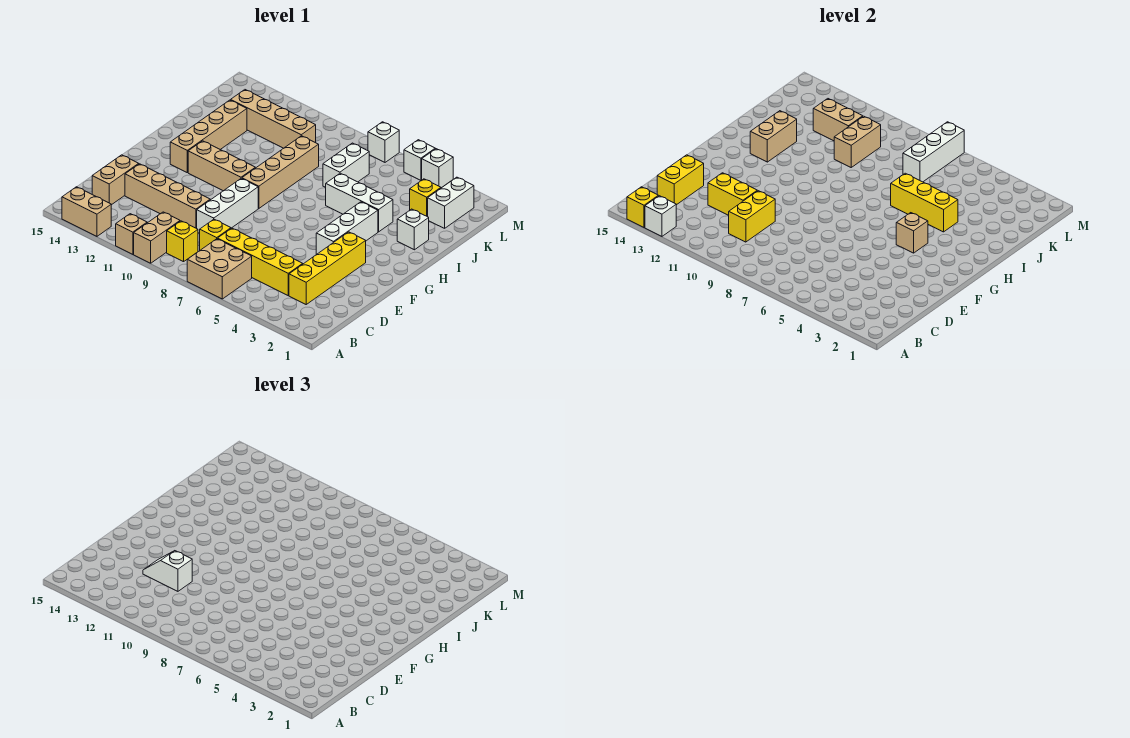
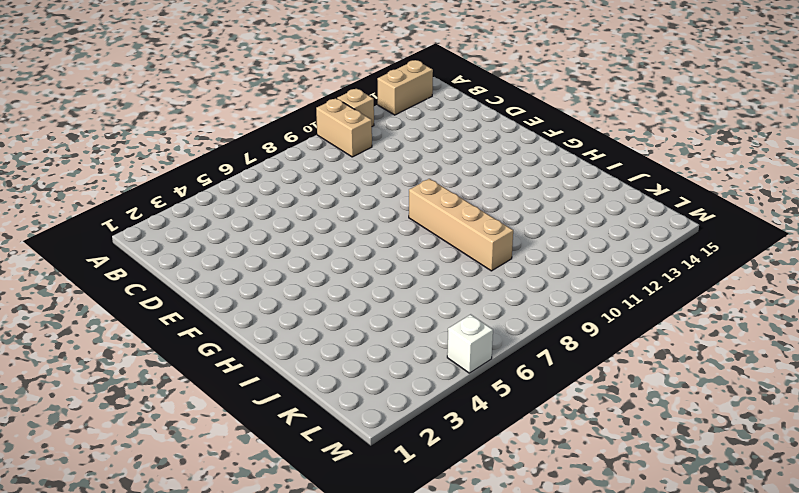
none -> tan 2x2 brick [187,239,252,299]
none -> yellow 1x1 brick [167,221,198,262]
none -> yellow 1x4 brick [289,232,366,304]
none -> yellow 1x4 brick [218,228,302,295]

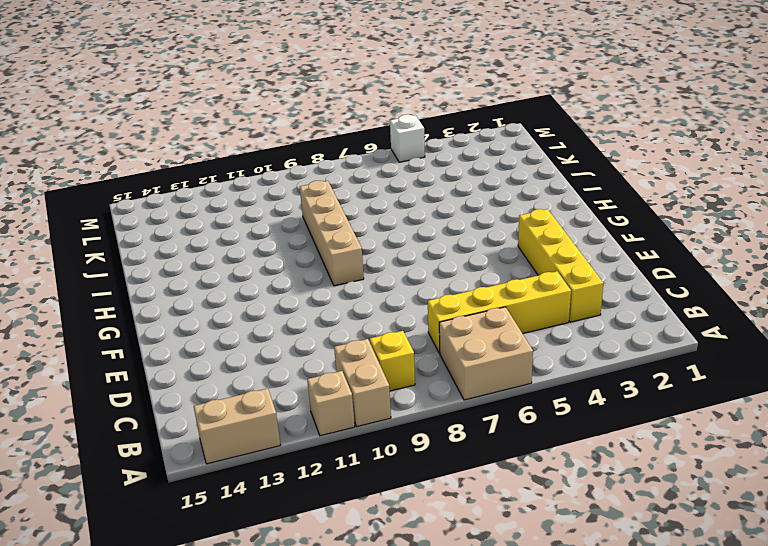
none -> yellow 1x1 brick [200,219,231,250]
none -> tan 1x2 brick [92,155,138,205]
none -> white 1x3 brick [197,178,258,233]
none -> tan 1x4 brick [125,164,210,228]

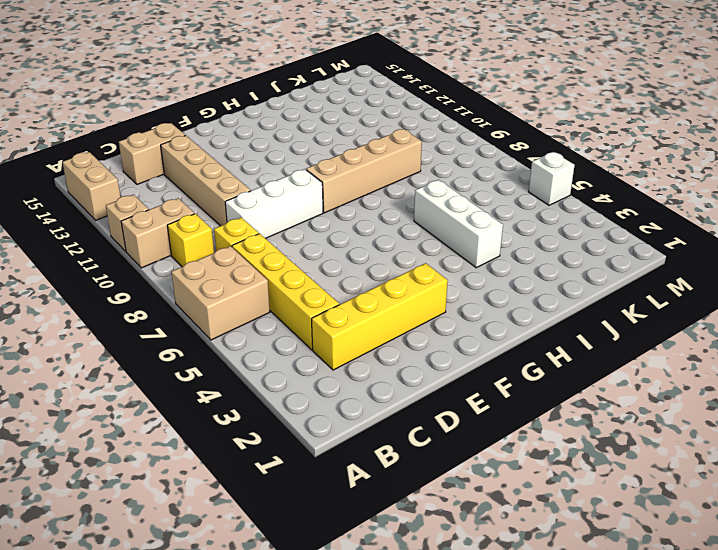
none -> white 1x3 brick [316,202,378,255]
none -> tan 1x3 brick [188,141,255,191]
none -> tan 1x4 brick [170,100,247,173]
none -> white 1x1 brick [397,209,429,250]

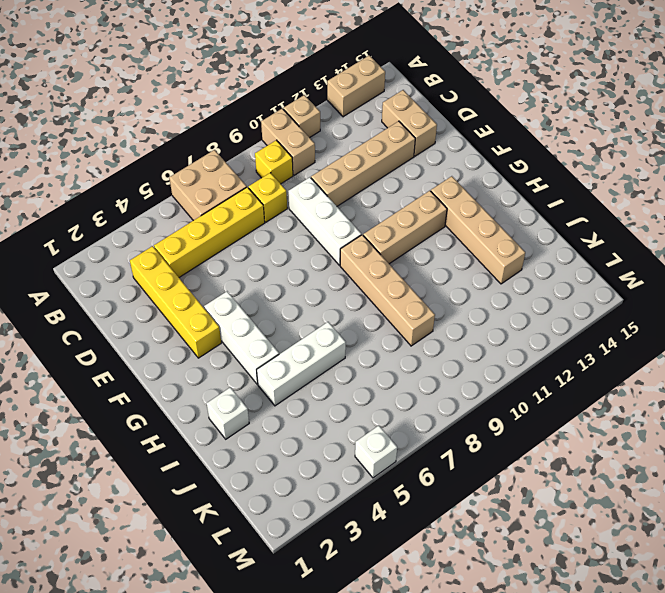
none -> white 1x2 brick [323,143,369,187]
none -> white 1x2 brick [428,177,474,228]
none -> yellow 1x1 brick [410,179,441,217]
none -> tan 1x4 brick [231,90,316,148]

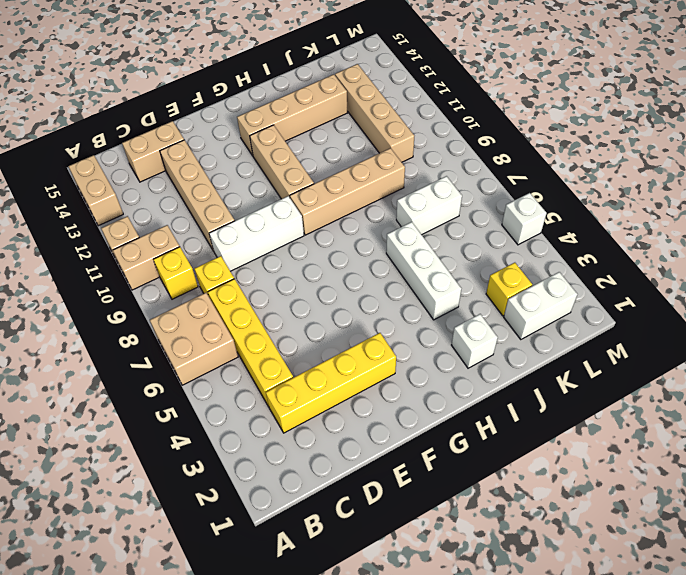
none -> white 1x3 brick [316,202,378,255]
none -> white 1x1 brick [422,149,453,188]
none -> white 1x1 brick [368,122,399,162]
none -> white 1x1 brick [645,196,676,237]

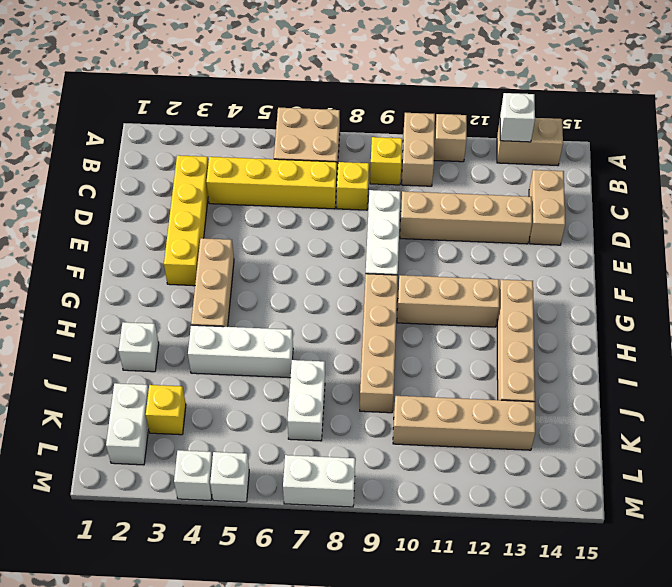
tan 1x3 brick [191,238,234,327] -> white 1x3 brick [316,202,378,255]
white 1x2 brick [283,455,355,507] -> white 1x1 brick [368,122,399,162]
none -> yellow 1x1 brick [627,187,658,227]
none -> yellow 1x2 brick [729,191,775,242]
none -> yellow 1x2 brick [657,155,704,205]
none -> yellow 1x2 brick [708,173,757,215]

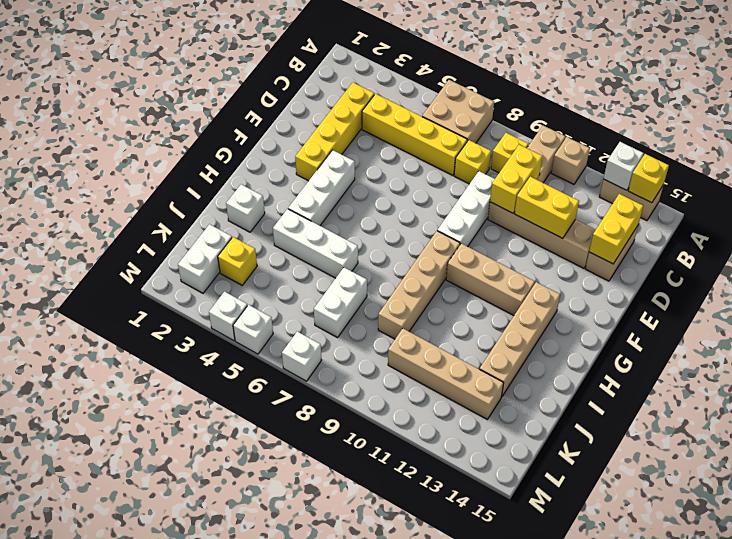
none -> tan 1x1 brick [896,213,928,253]
none -> tan 1x2 brick [750,111,797,162]
none -> yellow 1x3 brick [891,173,958,232]
none -> tan 1x2 brick [834,116,881,167]

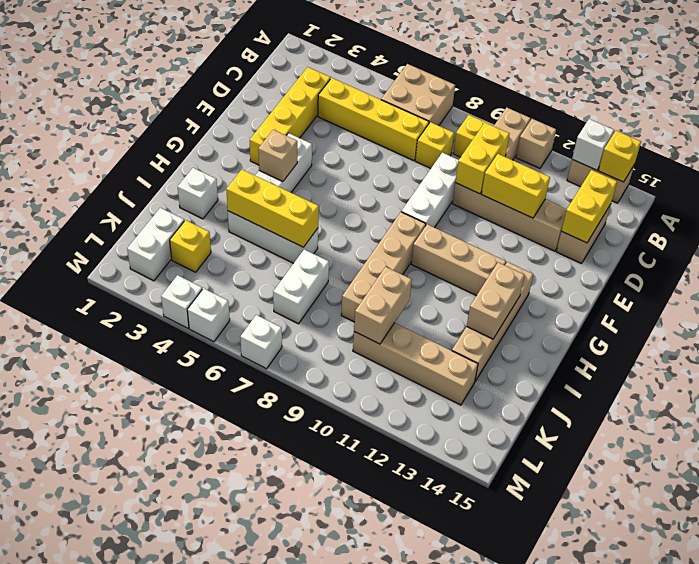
none -> white 1x3 brick [903,122,964,182]
none -> tan 1x2 brick [813,99,863,141]
none -> white 1x2 slope [143,551,192,591]

